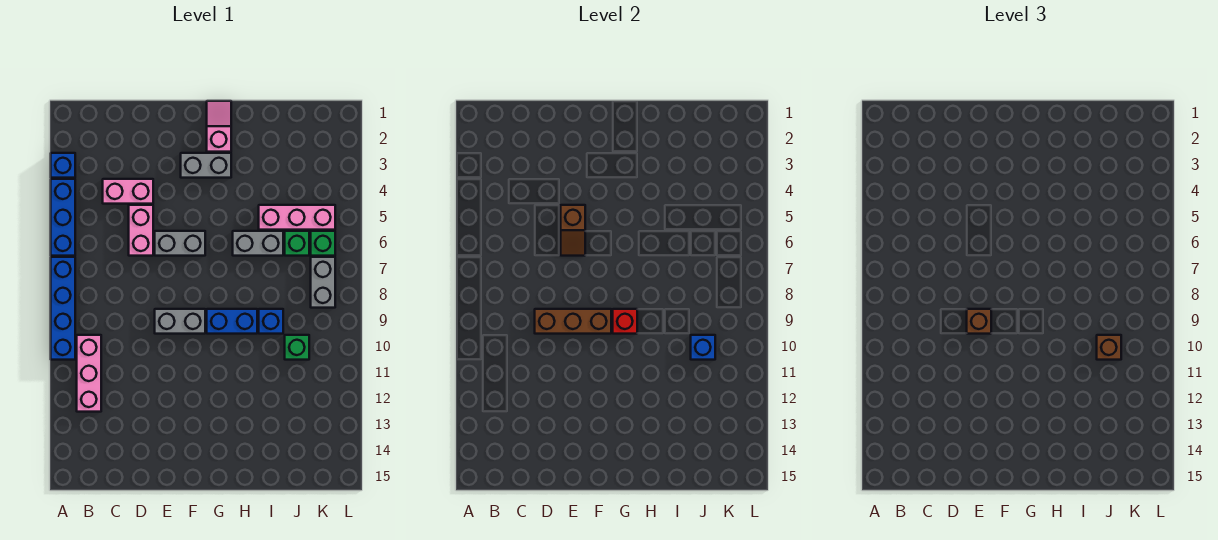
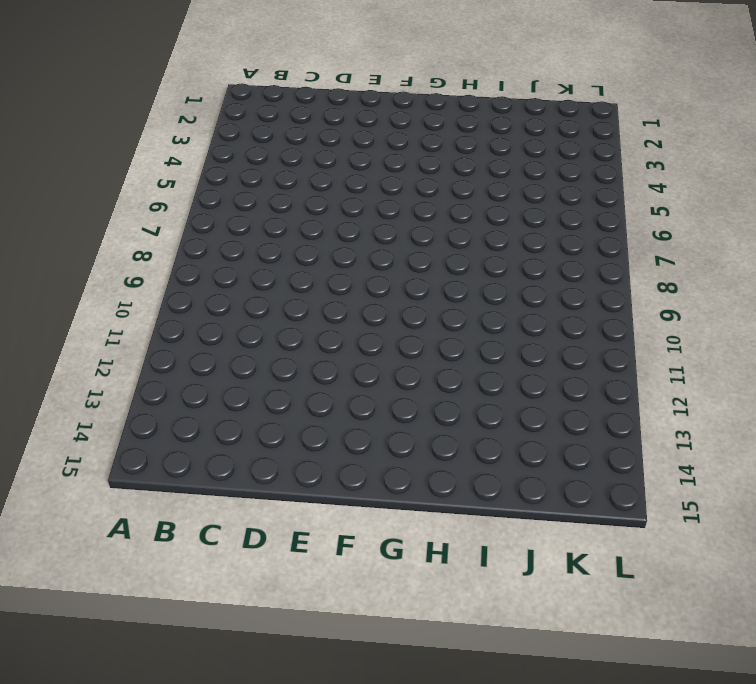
none -> blue 1x1 brick [51,153,75,178]
none -> blue 1x3 brick [51,179,75,256]
none -> blue 1x4 brick [51,257,75,360]

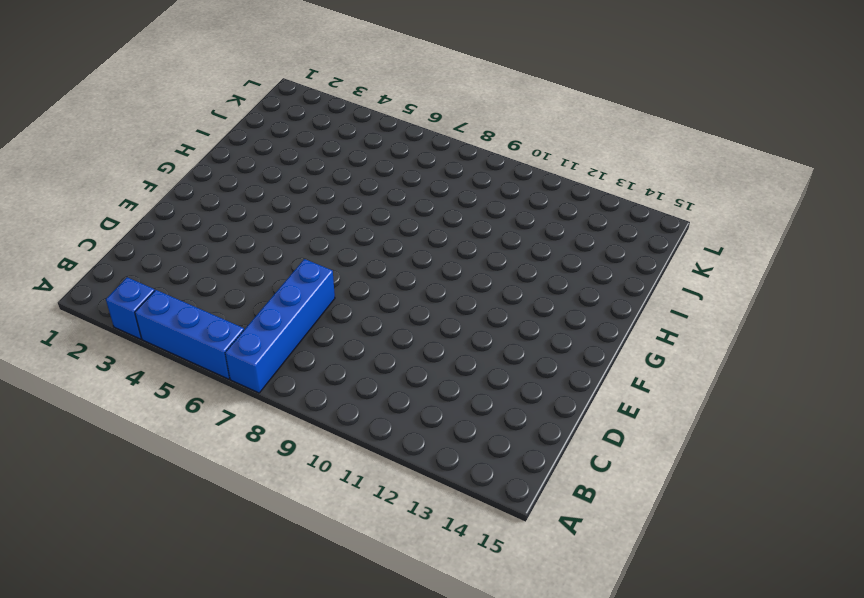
blue 1x4 brick [225,259,335,393] -> blue 1x4 brick turned to [51,257,75,360]
none -> pink 1x3 brick [77,335,101,412]
none -> pink 1x2 brick [103,179,153,204]
none -> pink 1x2 brick [129,205,153,256]

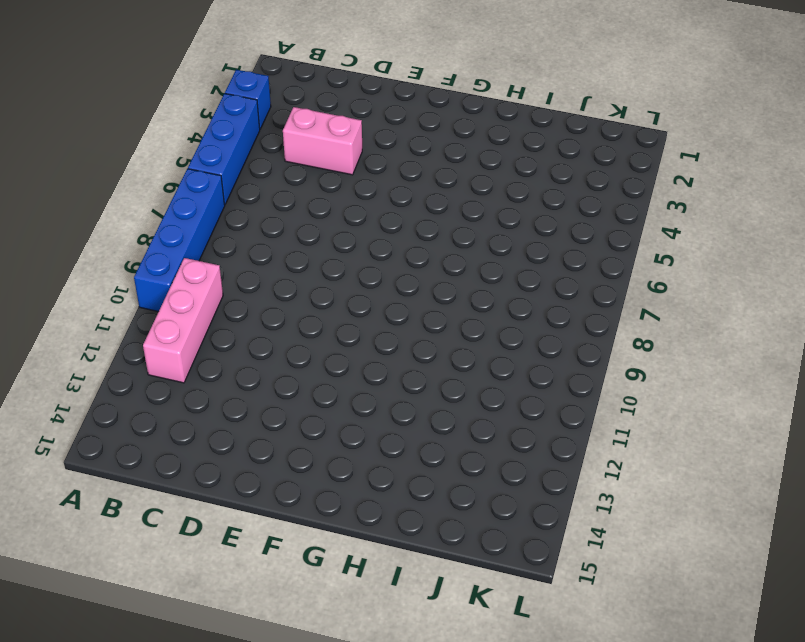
none -> pink 1x2 brick [129,205,153,256]
none -> grey 1x2 brick [155,231,205,256]
none -> grey 1x2 brick [155,309,205,334]

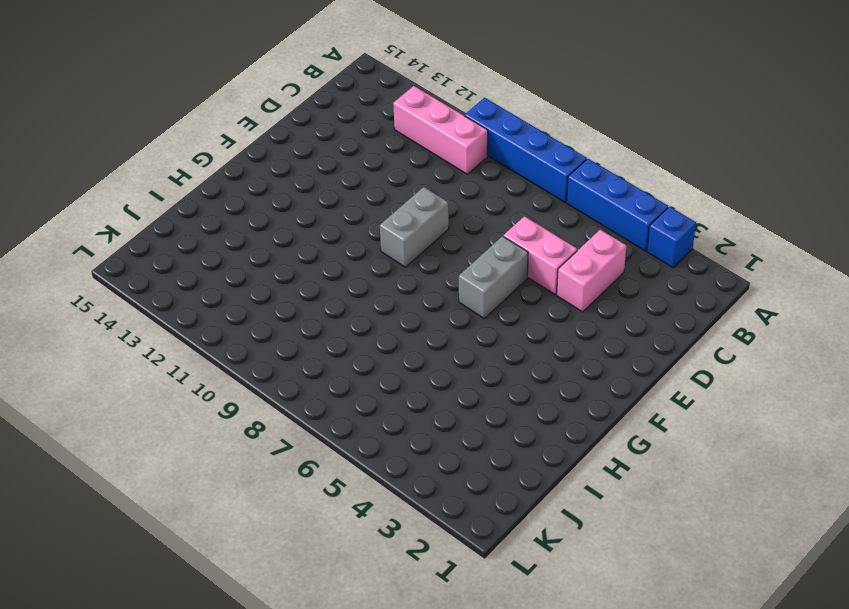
none -> grey 1x2 brick [181,153,231,178]
none -> pink 1x2 slope [207,101,231,152]
none -> blue 1x2 brick [207,309,257,334]

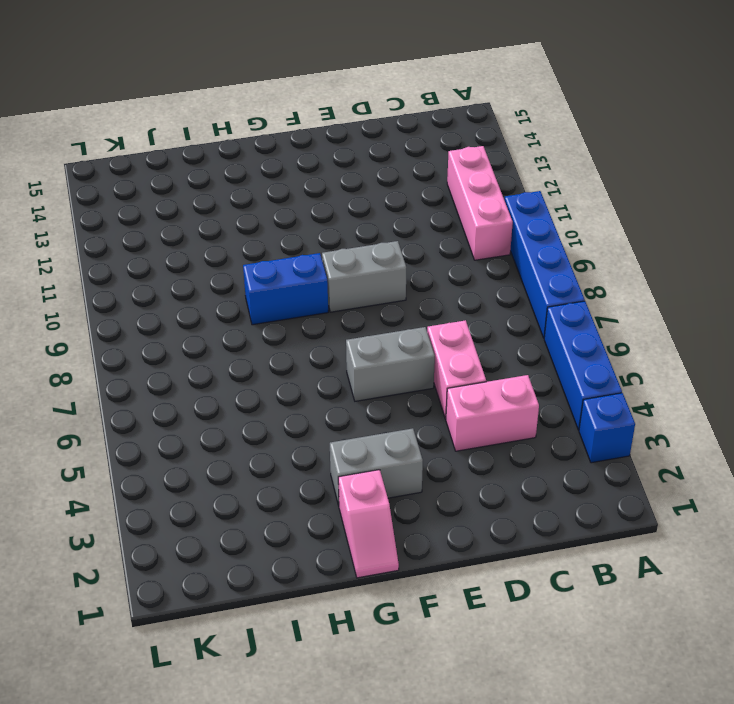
none -> grey 1x2 brick [233,231,283,256]
none -> pink 1x3 brick [259,205,335,230]
none -> blue 1x1 brick [259,309,283,334]

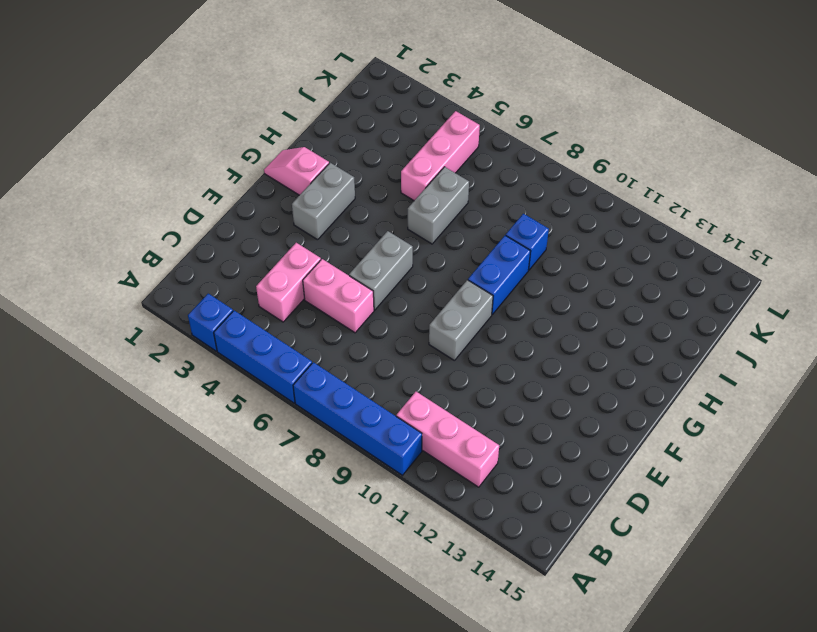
none -> green 1x1 brick [285,231,309,256]
none -> green 1x1 brick [285,335,309,360]
none -> green 1x1 brick [311,231,335,256]

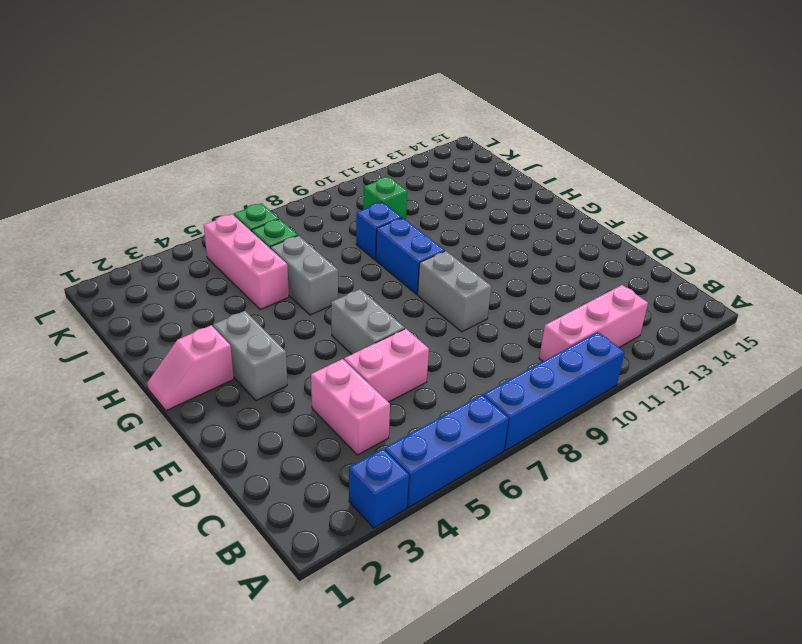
none -> grey 1x2 brick [311,257,335,308]
none -> brown 1x3 brick [535,309,611,334]
none -> brown 1x2 slope [561,205,585,256]

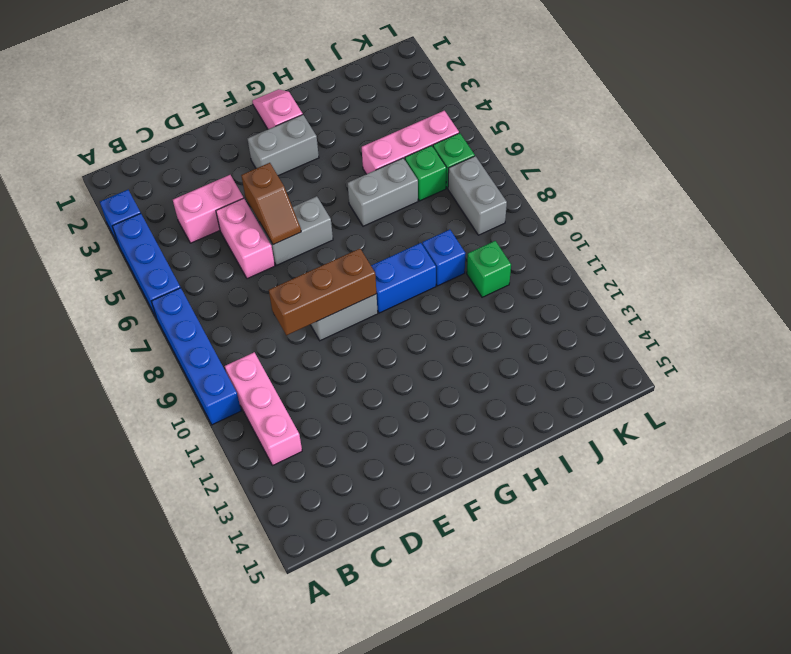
none -> red 1x1 brick [613,309,637,334]
none -> blue 1x1 brick [691,335,715,360]
none -> brown 1x1 brick [967,309,991,334]

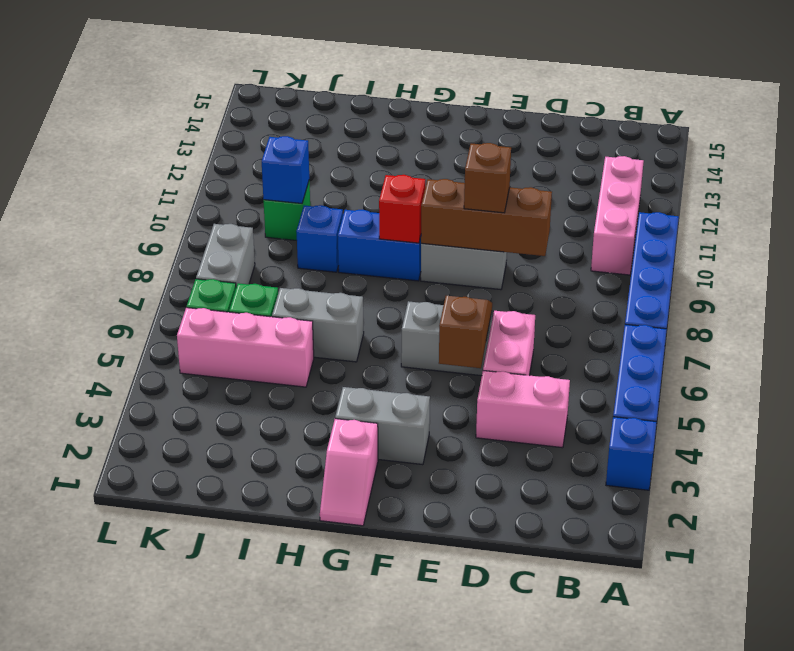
none -> brown 1x1 brick [1097,335,1121,360]

